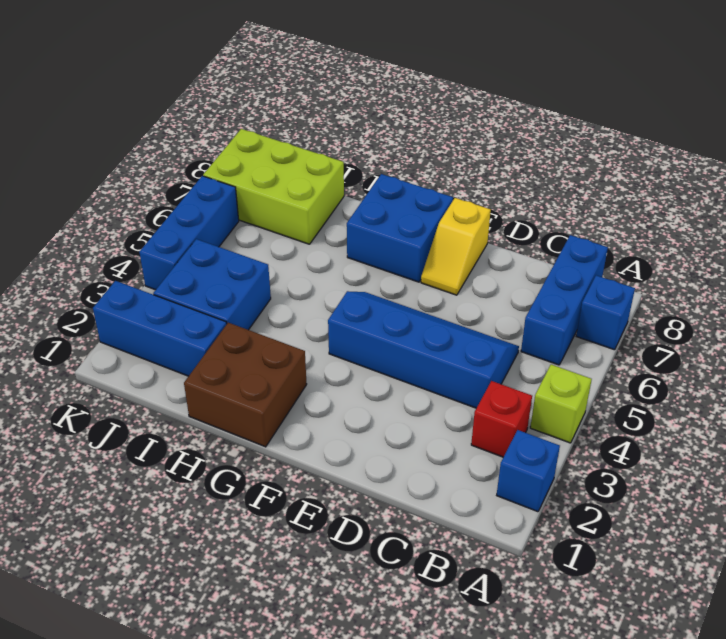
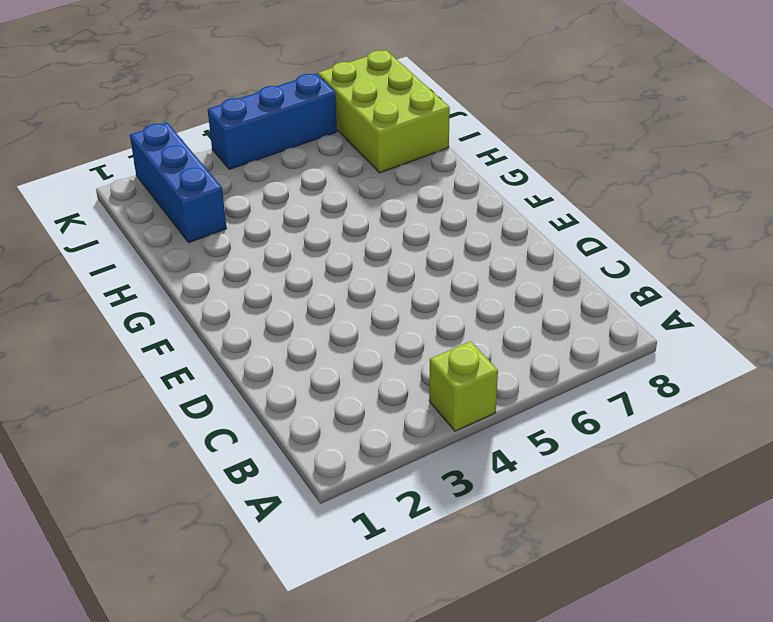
none -> blue 1x1 brick [497,430,560,512]
none -> blue 1x1 brick [576,275,635,350]
none -> red 1x1 brick [471,381,532,457]

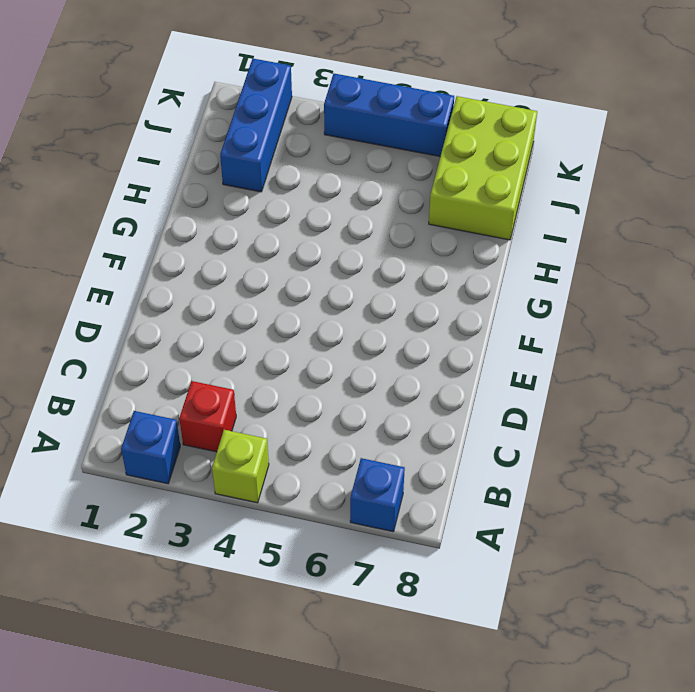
none -> blue 1x3 brick [521,235,608,365]
none -> blue 2x4 slope [328,291,519,408]
none -> yellow 1x2 slope [421,198,491,295]

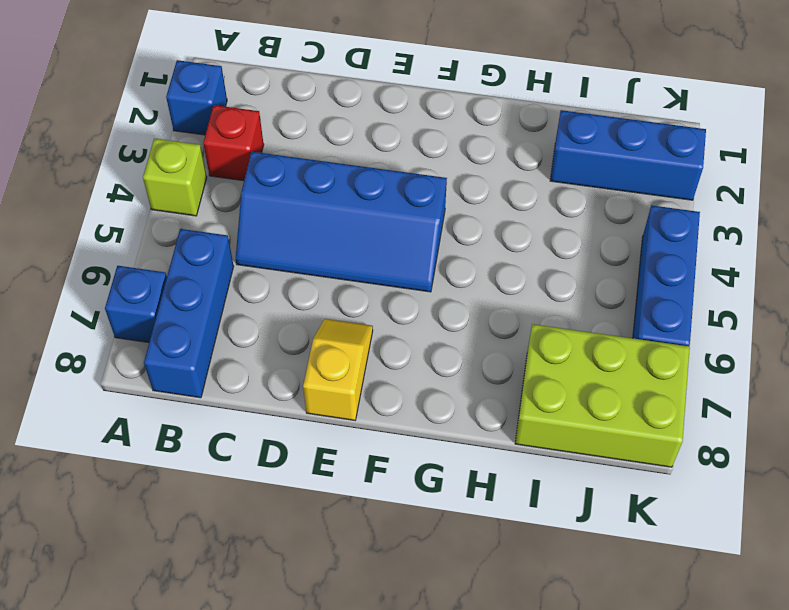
none -> blue 2x2 brick [347,174,453,282]
none -> brown 2x2 brick [184,323,307,447]
none -> blue 2x2 brick [153,239,271,330]

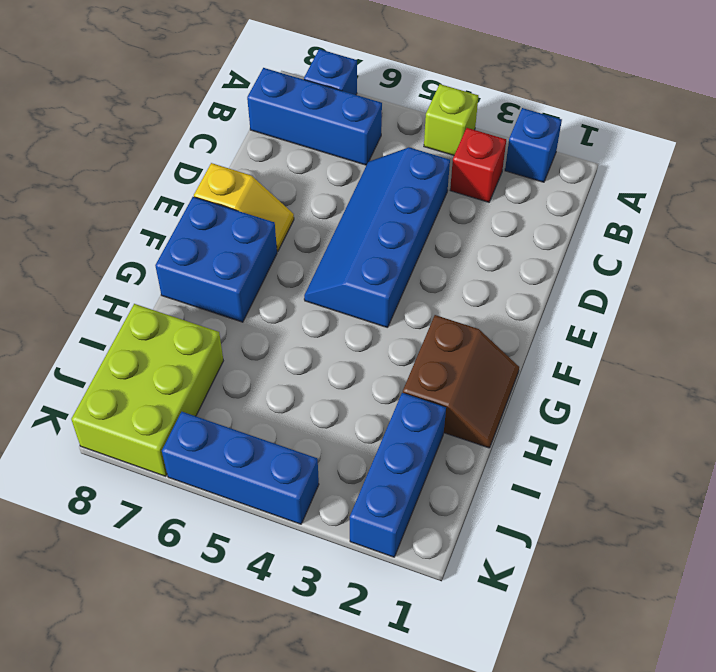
brown 2x2 slope [403,315,519,448] -> brown 2x2 brick [184,323,307,447]
none -> blue 2x2 brick [153,239,271,330]

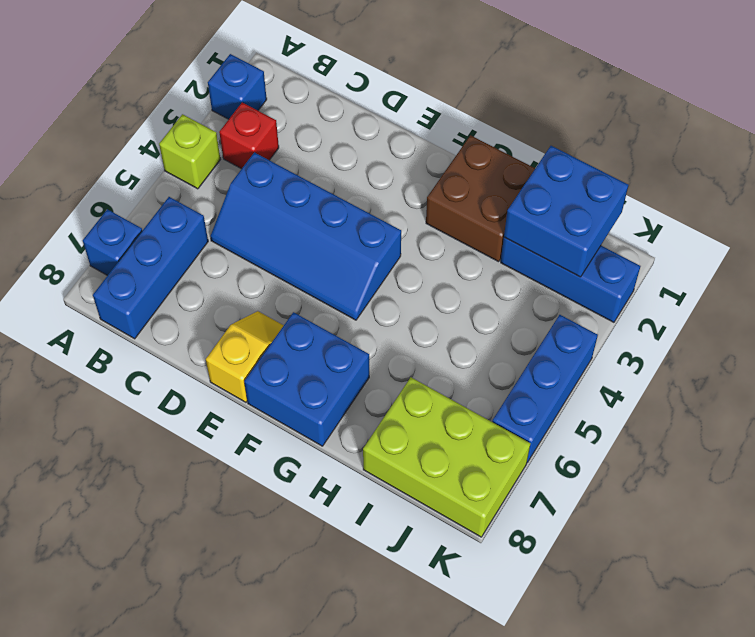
blue 2x2 brick [504,146,628,277] -> blue 2x2 brick moved to [153,239,271,330]

